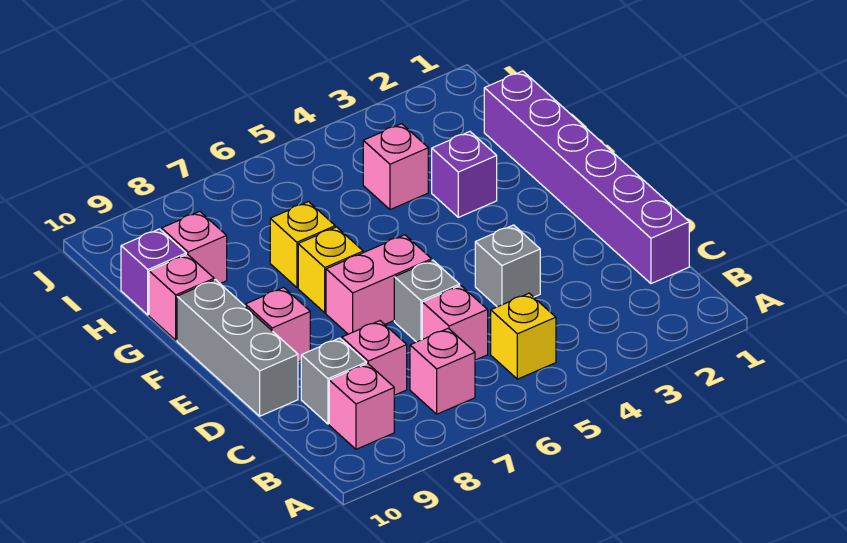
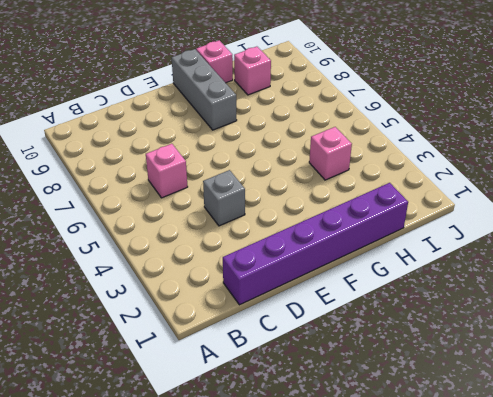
grey 1x3 brick [172,49,237,130] -> grey 1x3 brick turned to [177,280,298,416]
none -> yellow 1x1 brick [491,293,556,379]
none -> pink 1x1 brick [410,328,475,414]
none -> pink 1x1 brick [329,363,394,449]

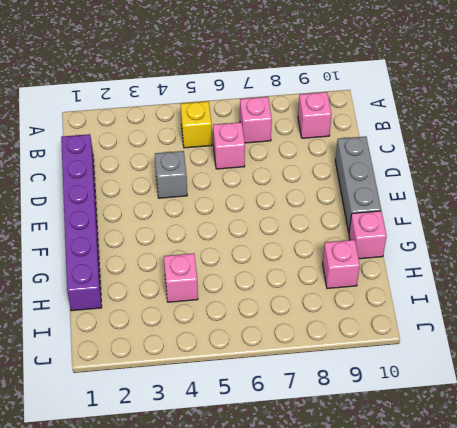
none -> pink 1x1 brick [342,321,407,395]
none -> grey 1x1 brick [301,338,366,424]
none -> grey 1x1 brick [394,260,460,342]

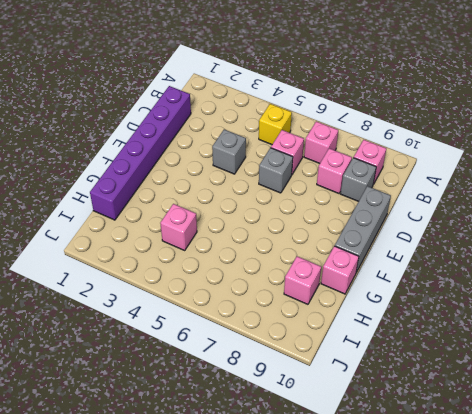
none -> pink 1x2 brick [326,235,432,334]
none -> pink 1x1 brick [245,287,310,362]
none -> yellow 1x1 brick [298,227,363,313]

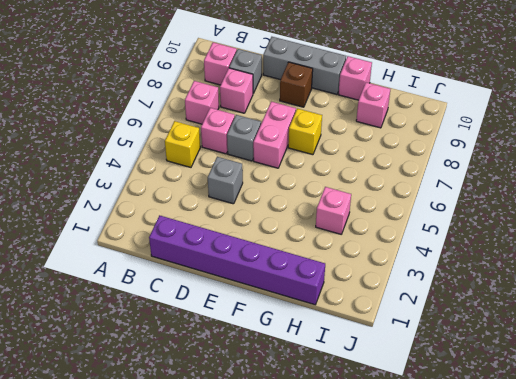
brown 1x1 brick [280,62,313,107] -> pink 1x1 brick [245,287,310,362]
none -> purple 1x1 brick [432,132,497,217]
none -> yellow 1x1 brick [270,202,335,288]
none -> purple 1x1 brick [121,229,186,315]

